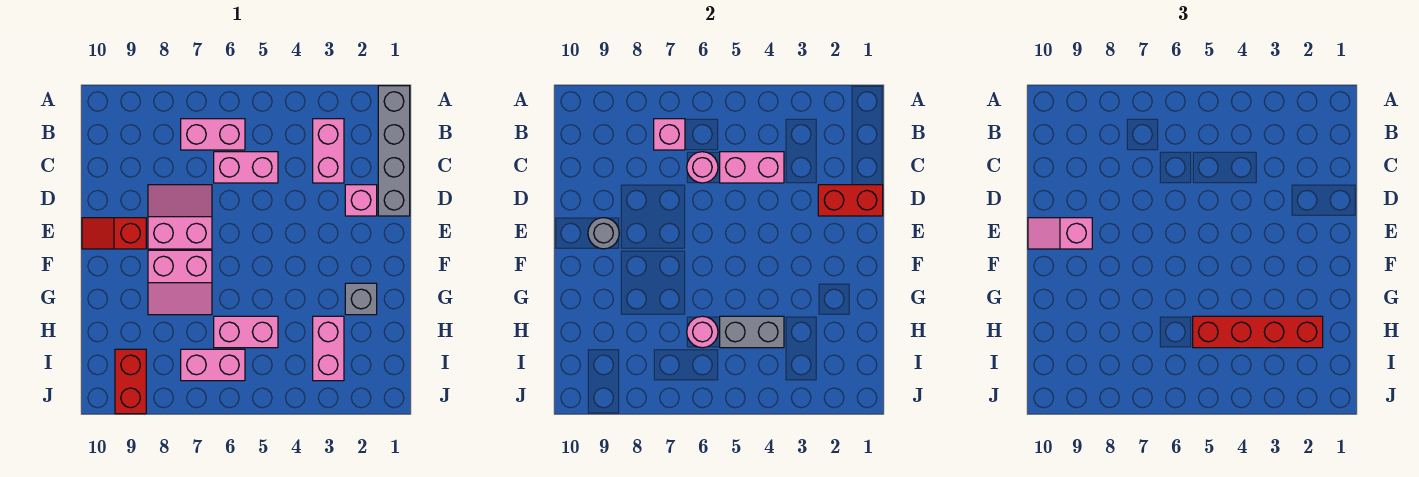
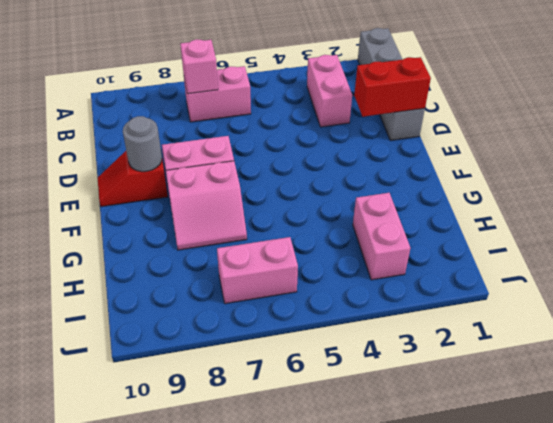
none -> pink 1x2 brick [214,152,278,183]
none -> pink 1x1 brick [345,185,377,216]
none -> grey 1x1 brick [345,283,377,315]

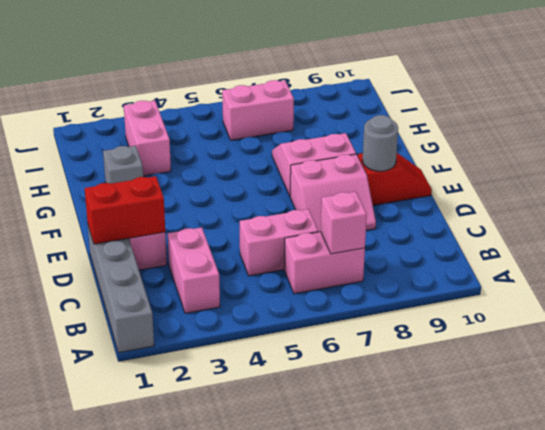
none -> pink 1x2 brick [214,316,278,348]
none -> red 1x2 brick [115,349,146,414]
none -> pink 1x2 brick [720,152,784,183]

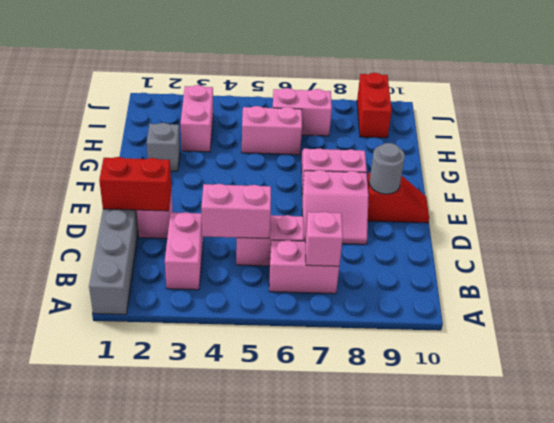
none -> pink 1x1 round brick [687,152,718,183]
none -> grey 1x2 brick [720,316,784,348]
none -> pink 1x1 round brick [687,316,718,348]

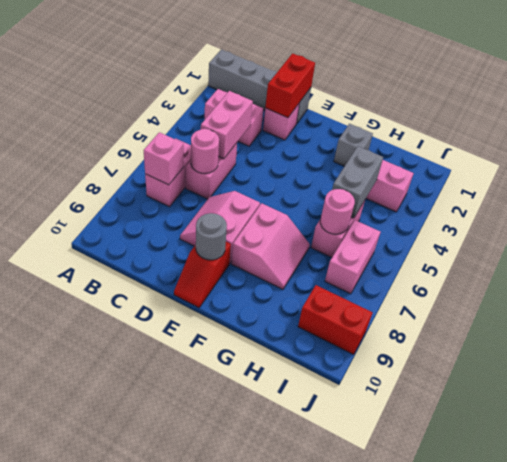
none -> pink 1x2 slope [1028,218,1092,249]
none -> red 1x4 brick [1193,316,1323,348]

